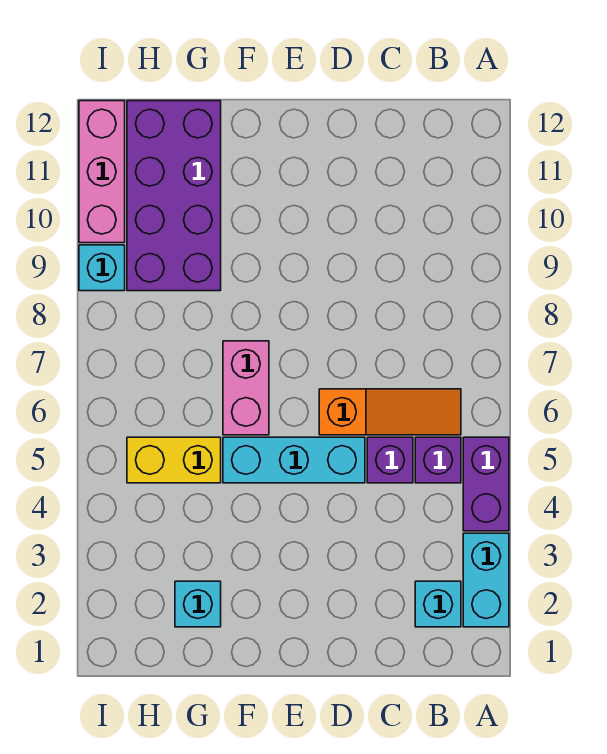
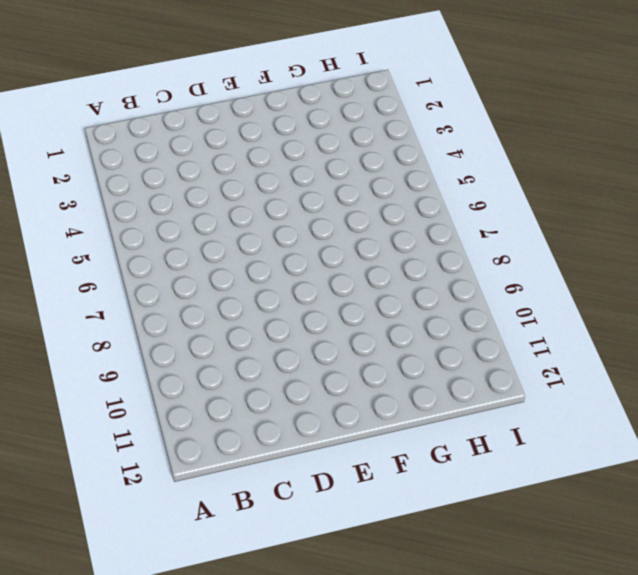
none -> cyan 1x2 brick [463,533,509,627]
none -> purple 1x2 brick [463,437,509,531]
none -> cyan 1x1 brick [415,581,461,627]

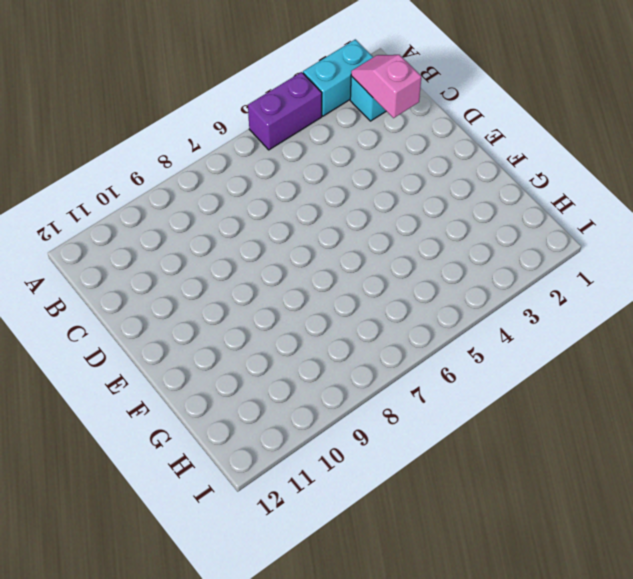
pink 1x2 slope [351,55,421,118] -> none
none -> purple 1x1 brick [415,437,461,483]
none -> orange 1x3 slope [319,389,461,435]
none -> purple 1x1 brick [367,437,413,483]

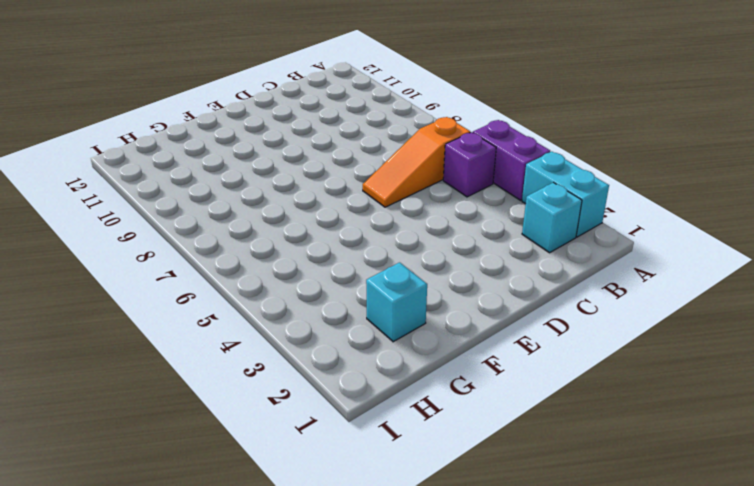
orange 1x3 slope [363,117,470,207] -> orange 1x3 slope turned to [319,389,461,435]
none -> purple 1x1 brick [367,437,413,483]
none -> cyan 1x3 brick [223,437,365,483]
none -> pink 1x2 brick [223,341,269,435]

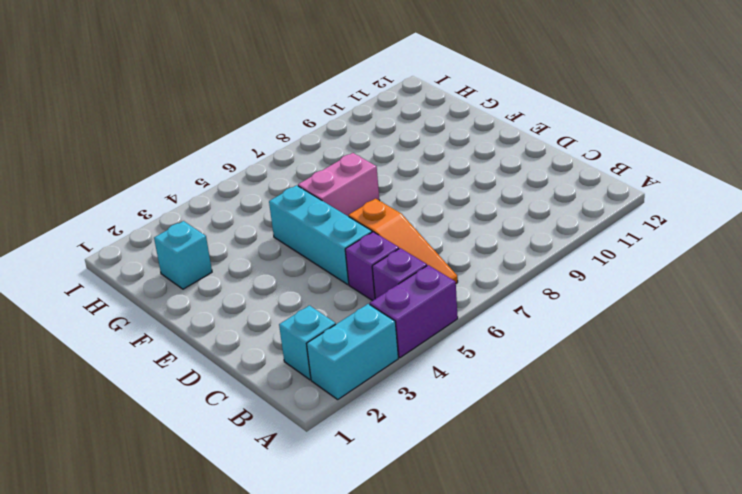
none -> yellow 1x2 brick [127,437,221,483]
none -> purple 2x4 brick [127,101,221,291]
none -> cyan 1x1 brick [79,245,125,291]

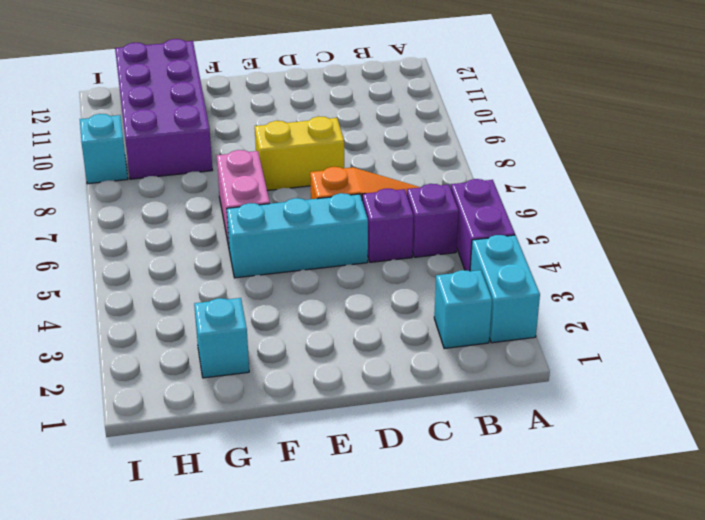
yellow 1x2 brick [255,116,344,191] -> yellow 1x2 brick moved to [127,437,221,483]
none -> pink 1x3 brick [79,101,125,243]

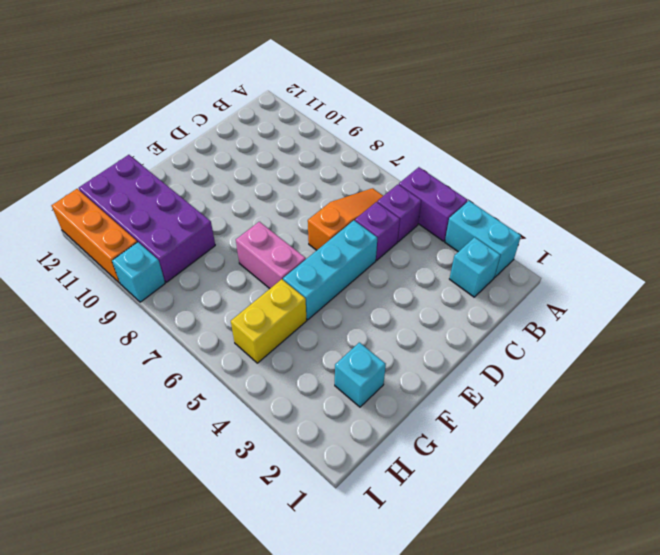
orange 1x3 brick [51,189,137,283] -> pink 1x3 brick [79,101,125,243]

